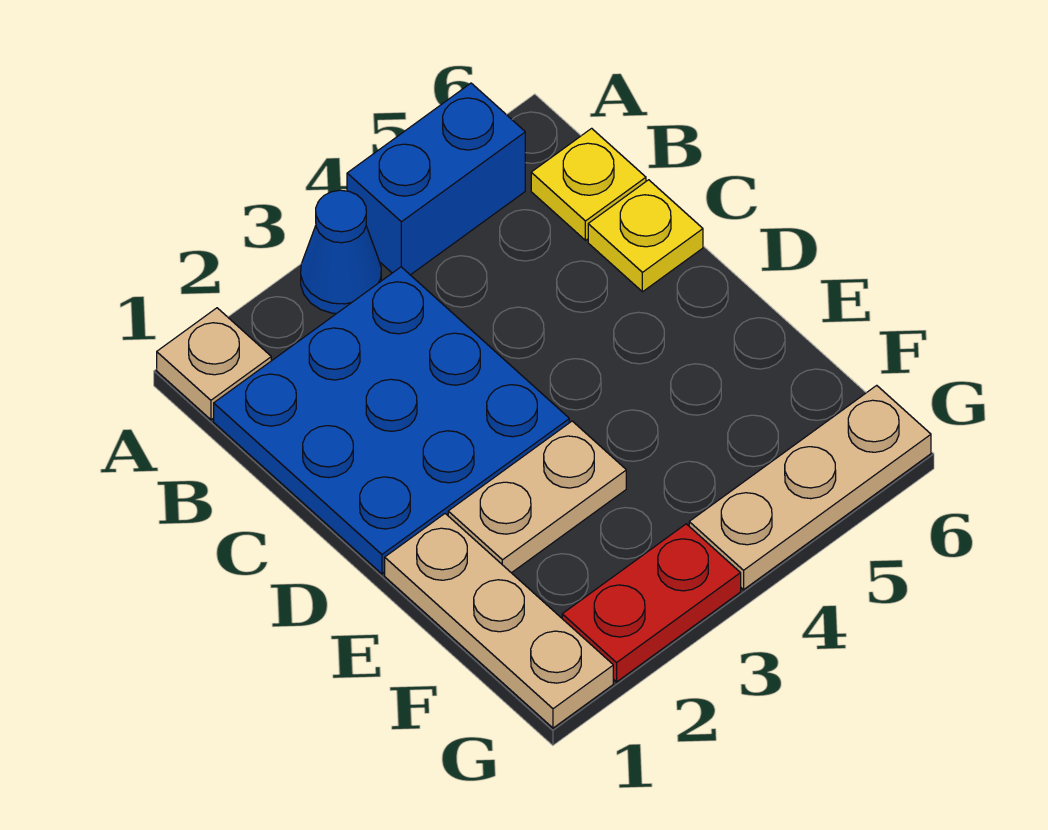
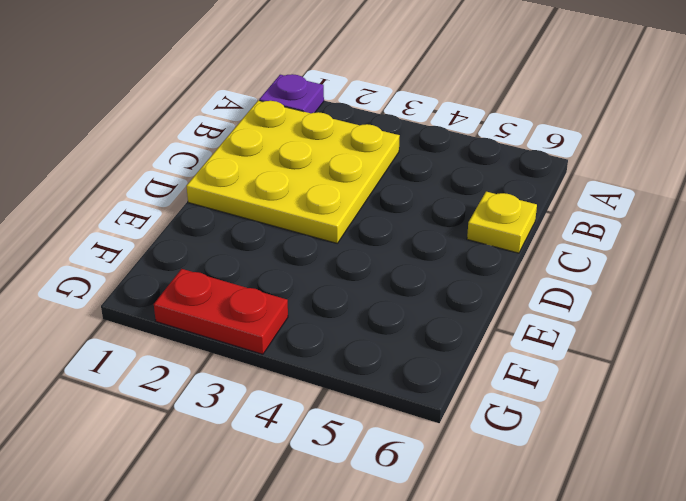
purple 1x1 plate [259,74,324,113] -> tan 1x1 plate [157,308,271,420]
yellow 3x3 plate [187,100,400,243] -> blue 3x3 plate [214,267,569,574]
none -> blue 1x1 cone [301,190,381,314]
none -> blue 1x2 brick [347,83,525,275]

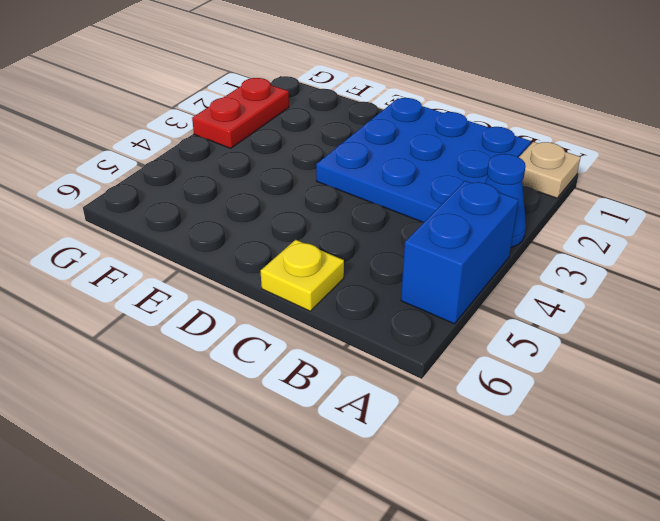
none -> yellow 1x1 plate [531,128,646,240]
none -> tan 1x3 plate [385,514,613,728]

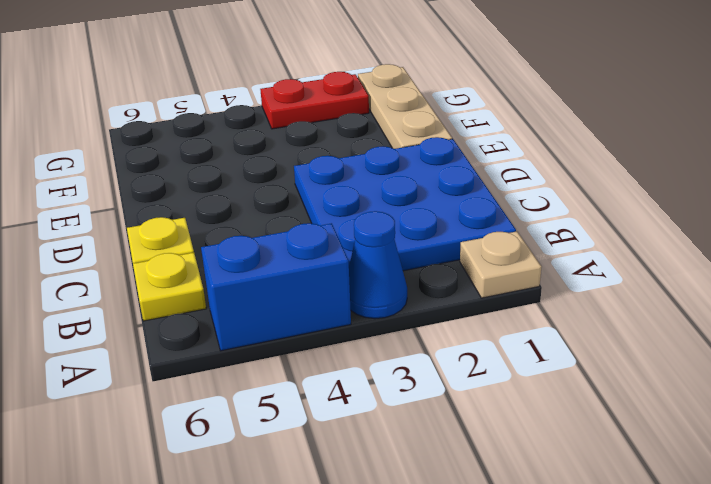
none -> tan 1x2 plate [448,421,626,573]
none -> tan 1x3 plate [689,385,931,590]

